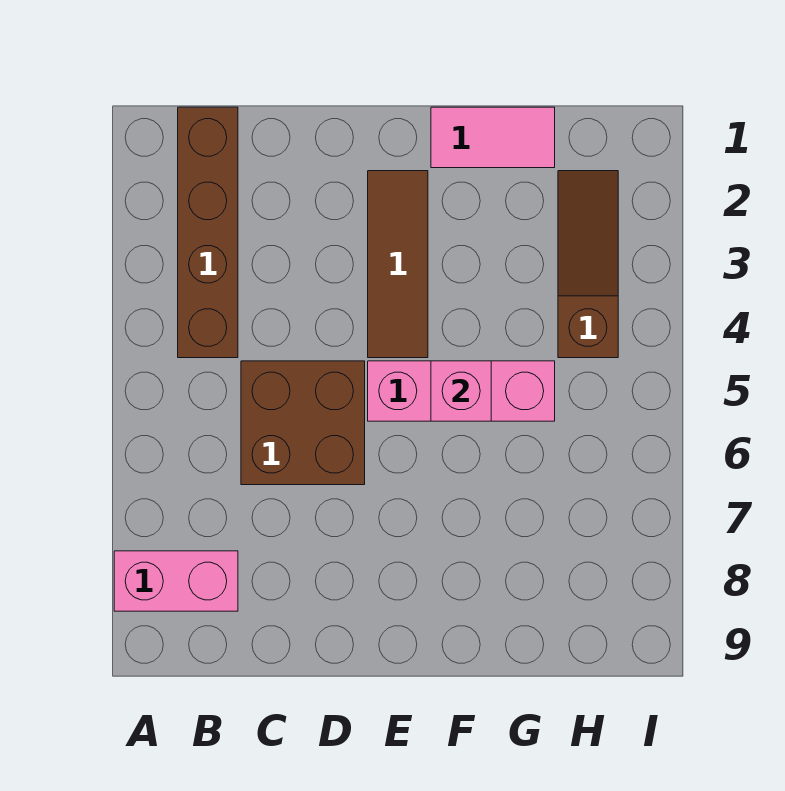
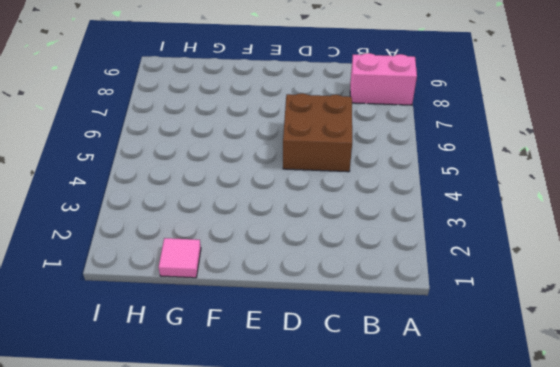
pink 1x1 tile [159,238,201,278] -> pink 1x2 tile [431,107,555,168]
none -> brown 1x4 brick [178,107,238,358]
none -> brown 1x3 tile [368,171,428,358]

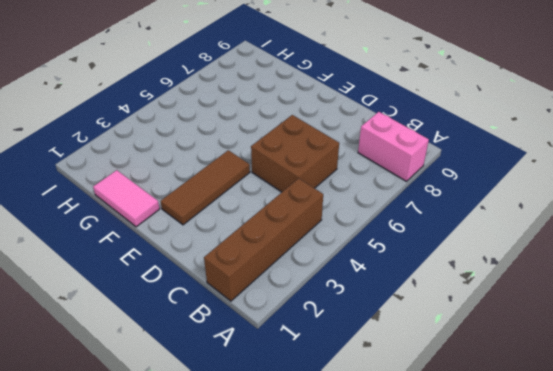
none -> pink 1x3 brick [368,361,555,421]
none -> brown 1x3 slope [558,171,618,358]

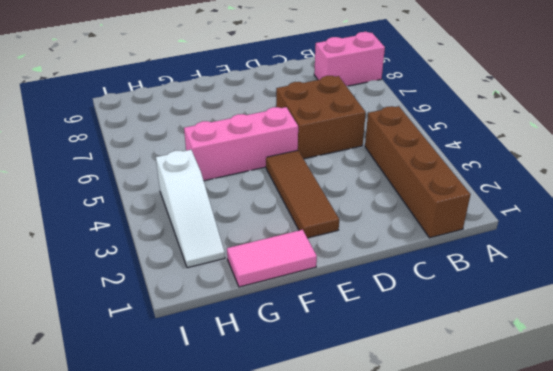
white 1x3 slope [156,150,225,268] -> brown 1x3 slope [558,171,618,358]
none -> pink 1x1 brick [431,361,491,421]

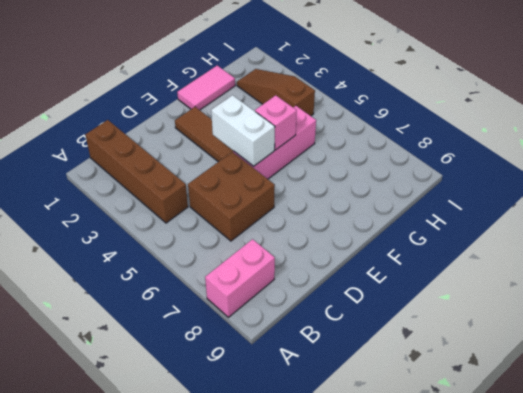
white 1x2 brick [211,95,275,166] -> none

